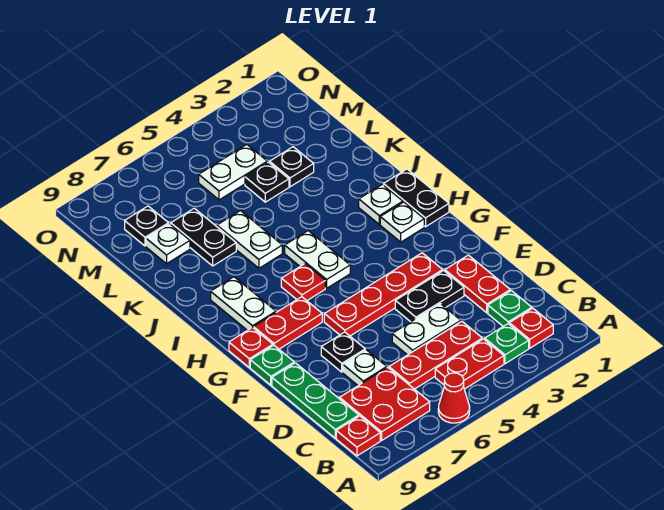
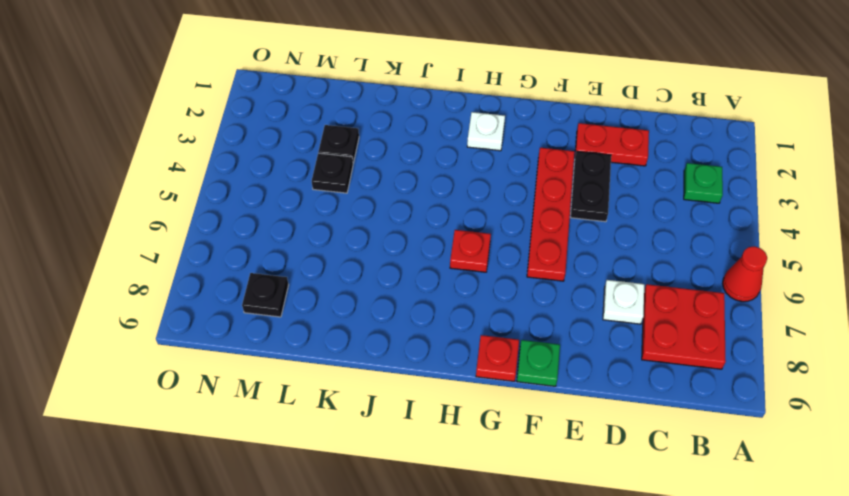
none -> red 1x1 plate [509,308,553,348]
none -> red 1x2 plate [435,339,504,389]
none -> red 1x1 plate [336,416,380,456]
none -> green 1x1 plate [488,291,532,326]

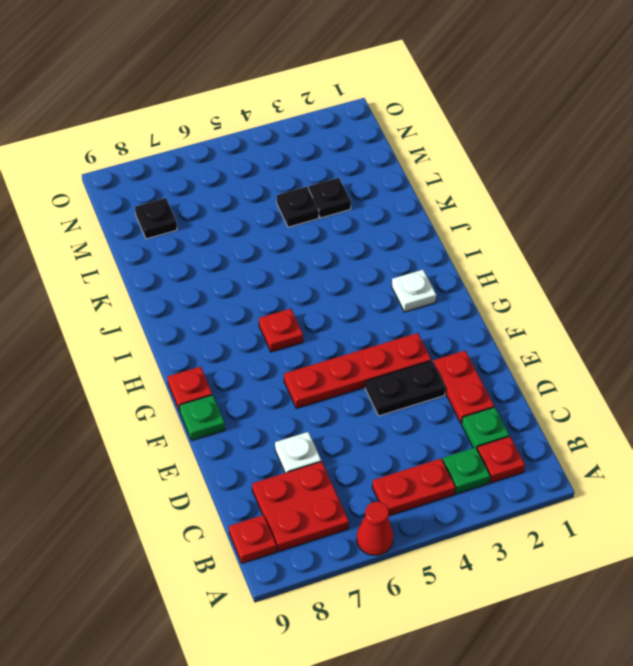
none -> red 1x3 plate [389,321,482,389]
none -> green 1x3 plate [272,363,359,438]
none -> white 1x2 plate [392,304,461,355]
none -> black 1x1 plate [321,332,365,372]

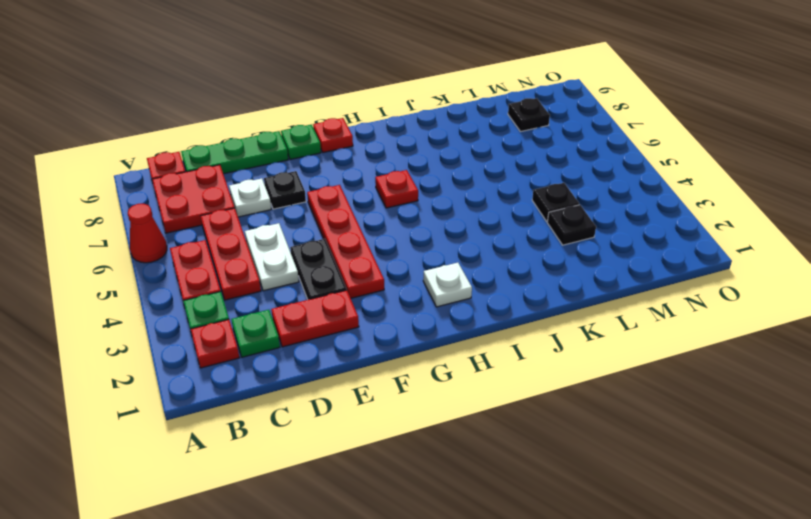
none -> red 1x2 plate [254,297,322,349]
none -> black 1x2 plate [384,169,449,227]
none -> white 1x2 plate [285,231,350,288]
none -> white 1x2 plate [211,277,276,330]

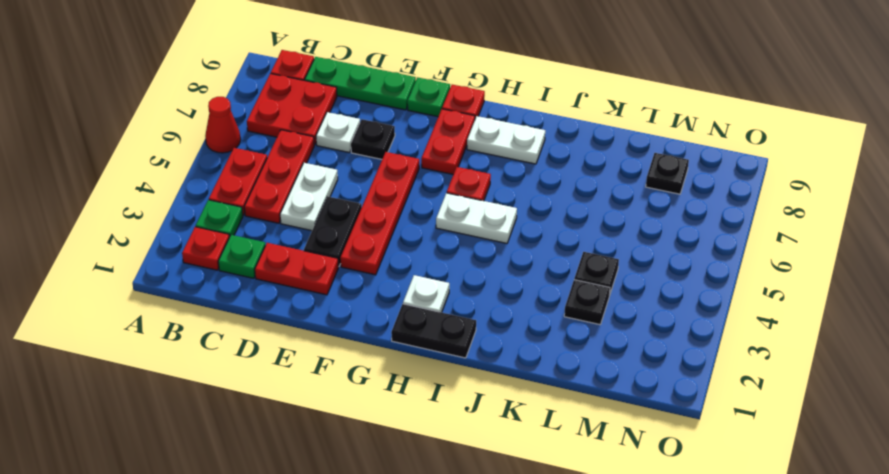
none -> white 1x1 plate [359,184,403,224]
none -> white 1x2 plate [217,211,282,268]
none -> black 1x2 plate [171,208,236,266]
none -> white 1x1 plate [146,224,190,264]

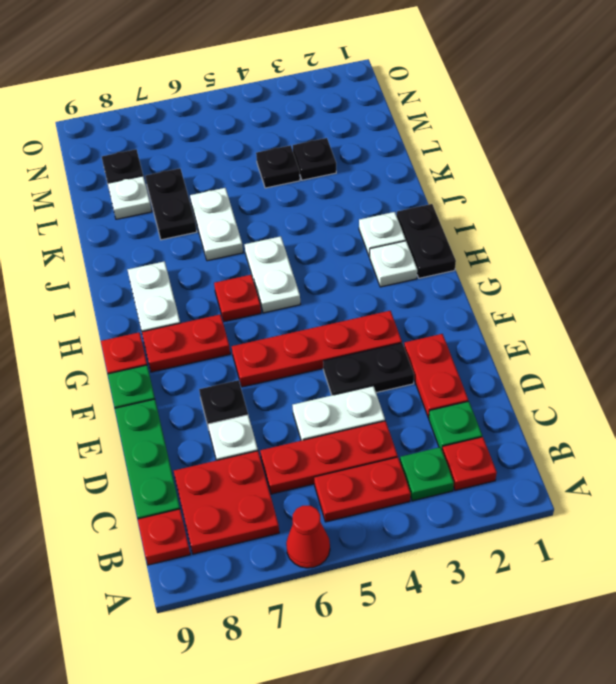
none -> white 1x2 plate [199,145,267,200]

